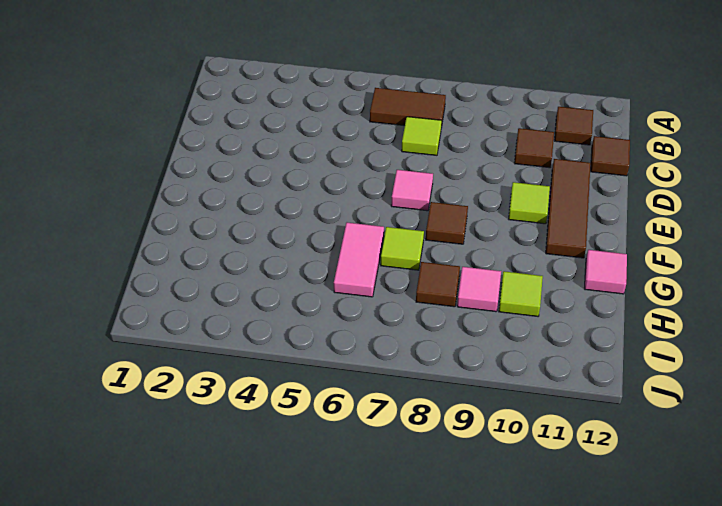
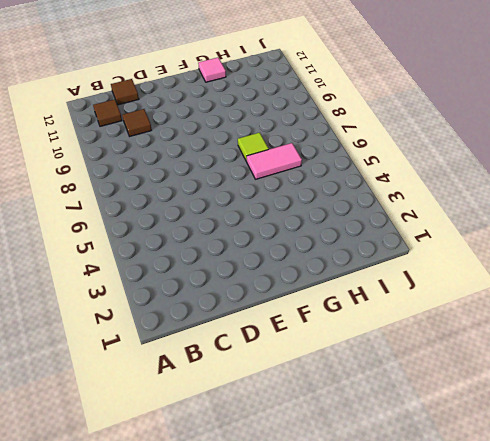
none -> brown 1x2 tile [370,88,446,128]
none -> lime 1x1 tile [402,117,442,155]
none -> brown 1x3 tile [546,159,591,258]

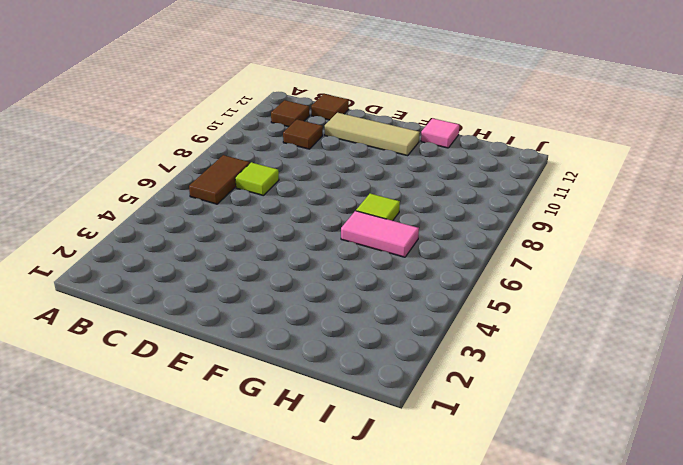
tan 1x3 tile [325,113,420,156] -> brown 1x3 tile [546,159,591,258]
none -> pink 1x1 tile [391,170,433,211]
none -> lime 1x1 tile [509,182,550,224]
none -> brown 1x1 tile [426,202,468,244]

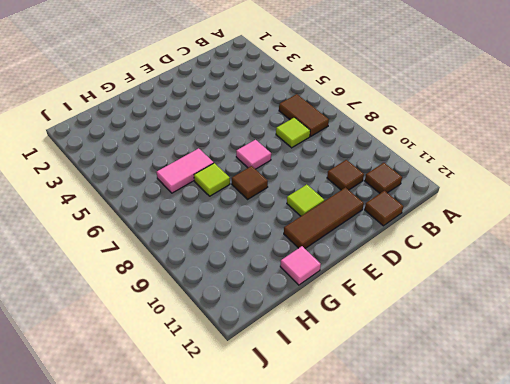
none -> brown 1x1 tile [416,262,460,307]
none -> pink 1x1 tile [457,267,501,312]
none -> lime 1x1 tile [499,271,543,316]

